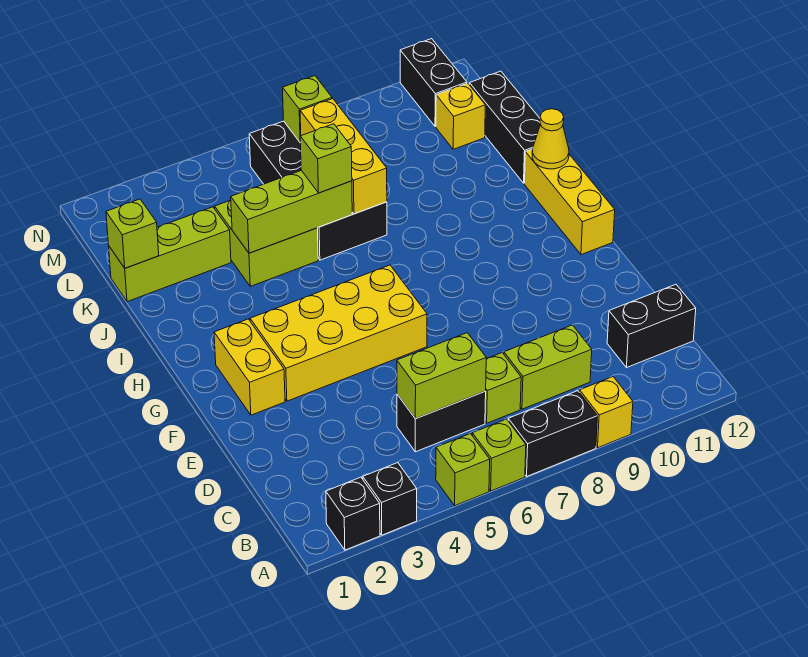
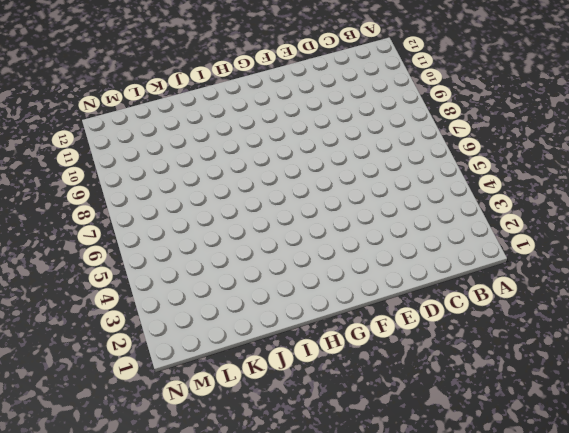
none -> black 1x1 brick [326,477,380,550]
none -> black 1x1 brick [363,462,417,535]
none -> lime 1x1 brick [436,434,490,506]

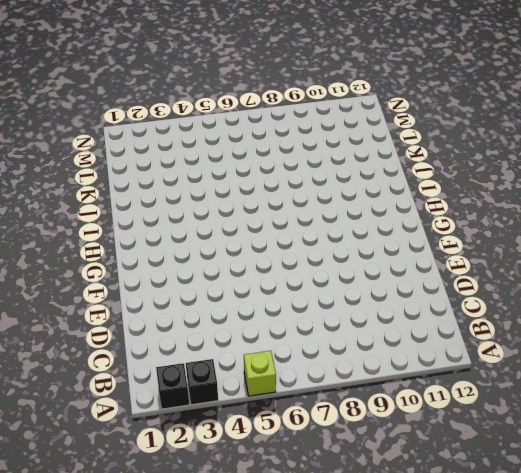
none -> lime 1x1 brick [472,419,526,491]
none -> black 1x2 brick [508,391,597,476]
none -> yellow 1x1 brick [580,377,633,448]

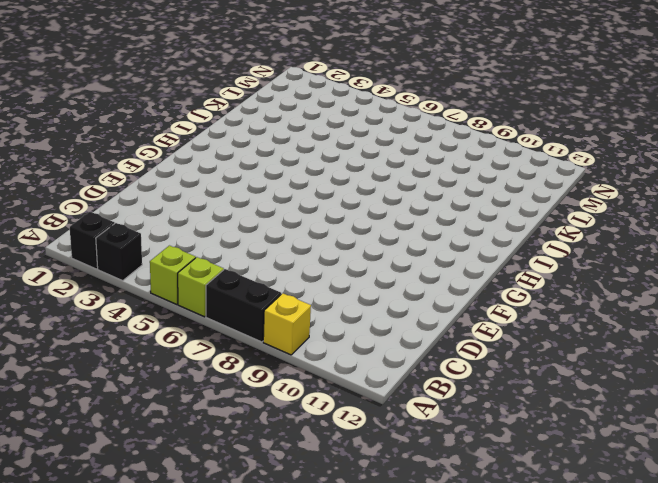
none -> black 1x2 brick [397,391,486,452]
none -> lime 1x1 brick [485,353,521,423]
none -> lime 1x2 brick [504,325,592,409]

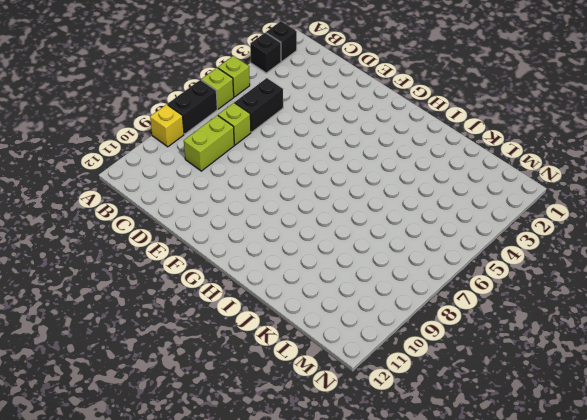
none -> black 1x2 brick [607,284,696,368]
none -> yellow 1x2 brick [214,319,285,415]
none -> yellow 2x4 brick [250,265,427,401]

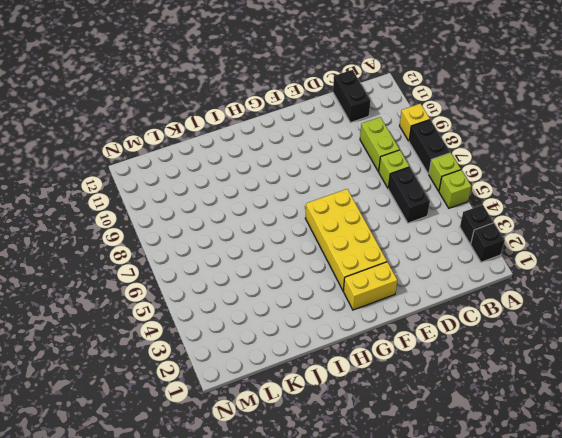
none -> yellow 1x3 brick [524,149,615,255]
none -> lime 2x2 brick [215,200,318,286]
none -> black 2x4 brick [249,121,387,260]

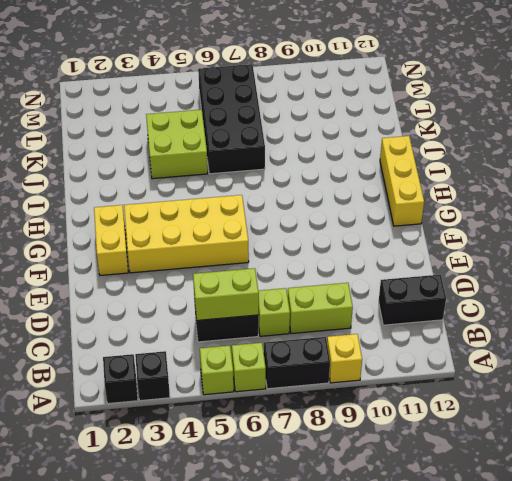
none -> black 1x3 brick [469,71,541,183]
none -> lime 1x3 brick [109,207,231,302]
none -> yellow 1x1 brick [436,83,485,149]

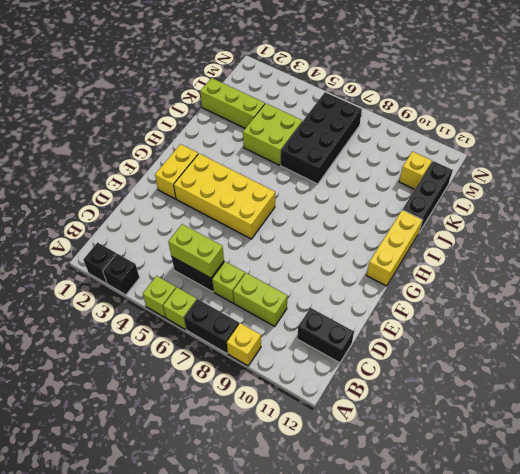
none -> black 1x2 brick [400,39,467,127]
none -> yellow 1x1 cone [532,109,569,169]
none -> lime 1x3 brick [231,170,352,253]

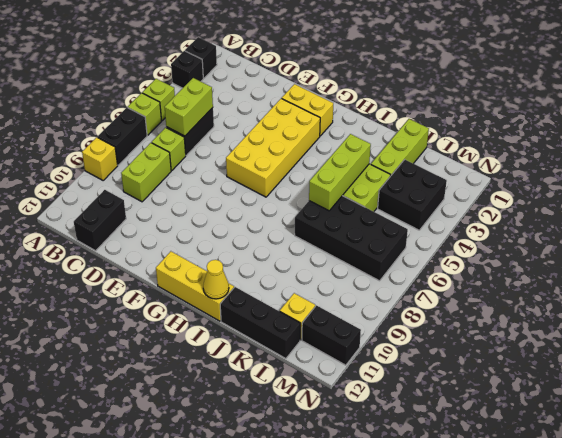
black 2x2 brick [378,160,447,230] -> none
none -> yellow 1x3 brick [300,99,387,214]
none -> lime 1x1 brick [106,199,159,268]
none -> lime 1x1 brick [283,76,332,142]

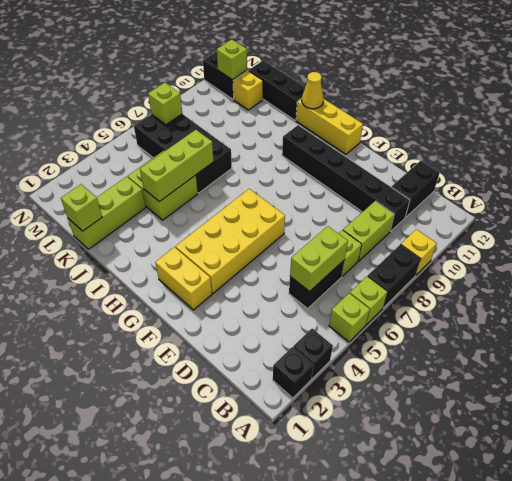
black 1x6 brick [282,125,410,232] -> none
lime 1x1 brick [217,40,247,80] -> lime 1x1 brick moved to [300,124,352,193]
none -> yellow 1x3 brick [300,99,387,214]

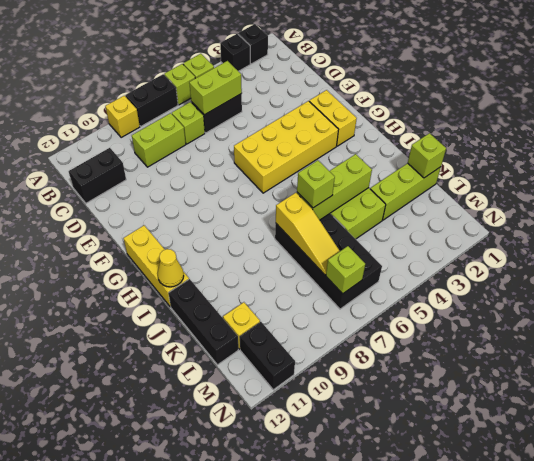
yellow 1x3 slope [276,193,340,275] -> yellow 1x3 brick [300,99,387,214]

